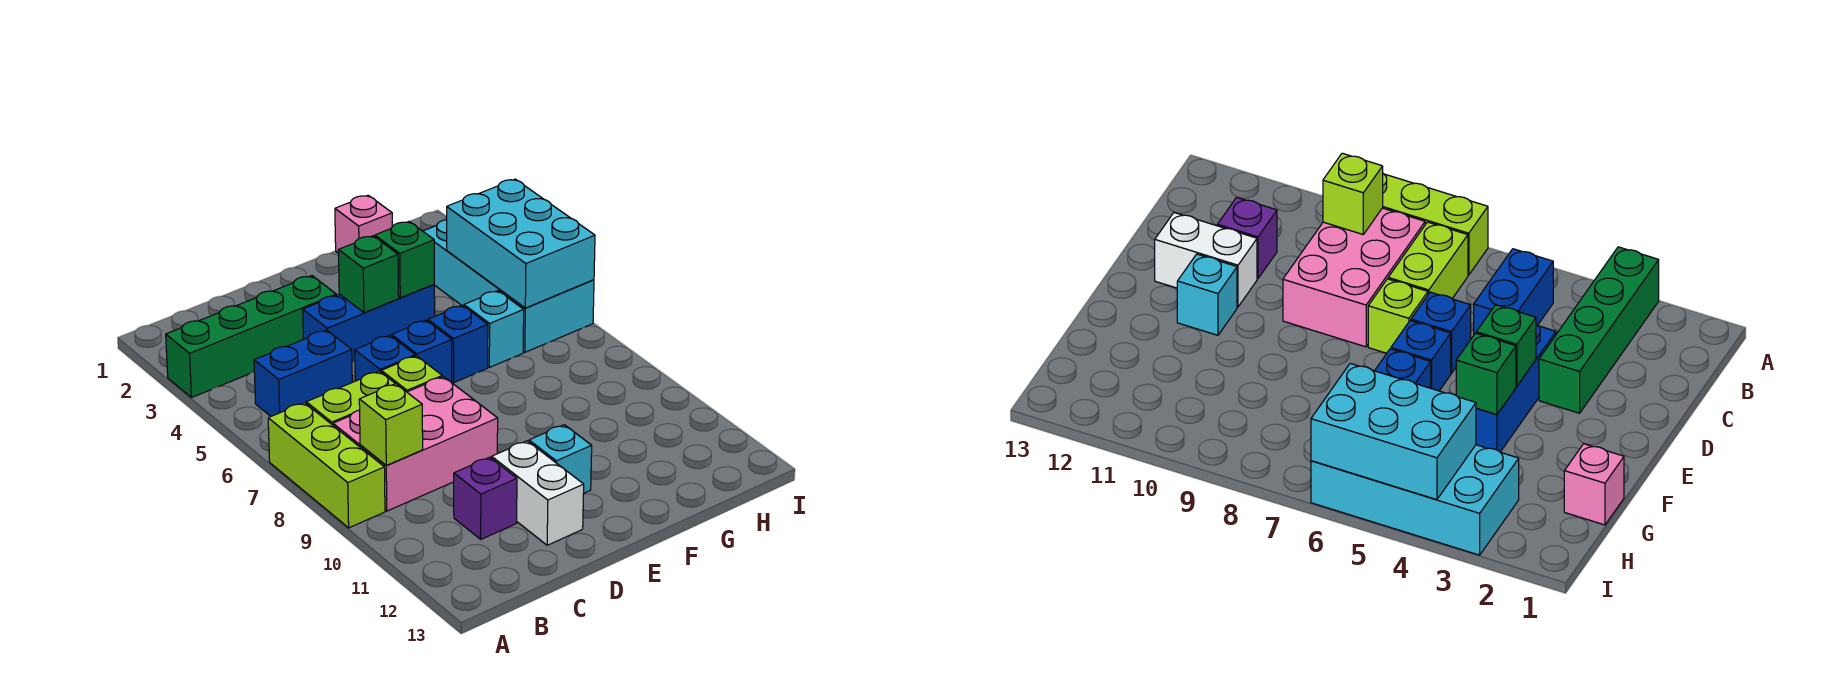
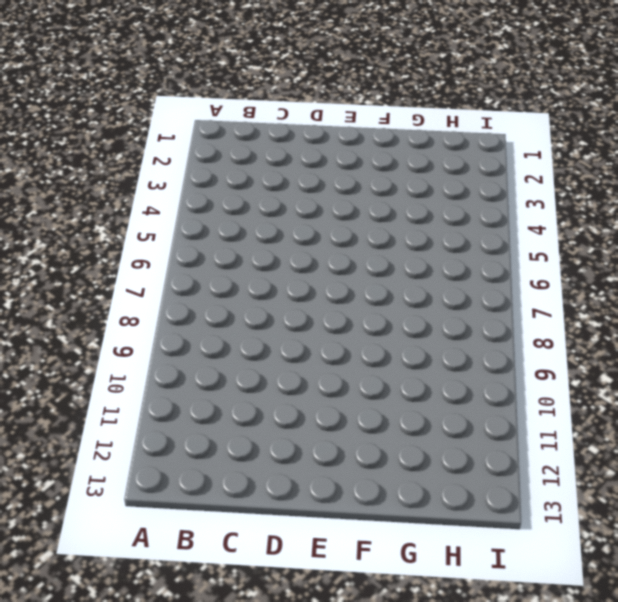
none -> green 1x4 brick [166,276,336,398]
none -> lime 1x3 brick [268,403,385,528]
none -> blue 1x2 brick [254,330,352,416]

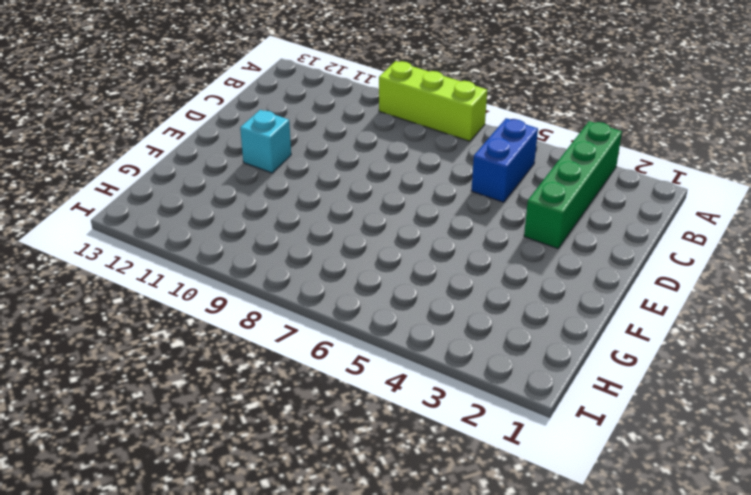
none -> lime 1x2 brick [306,371,395,425]
none -> pink 2x3 brick [333,377,498,511]
none -> purple 1x1 brick [454,457,517,539]

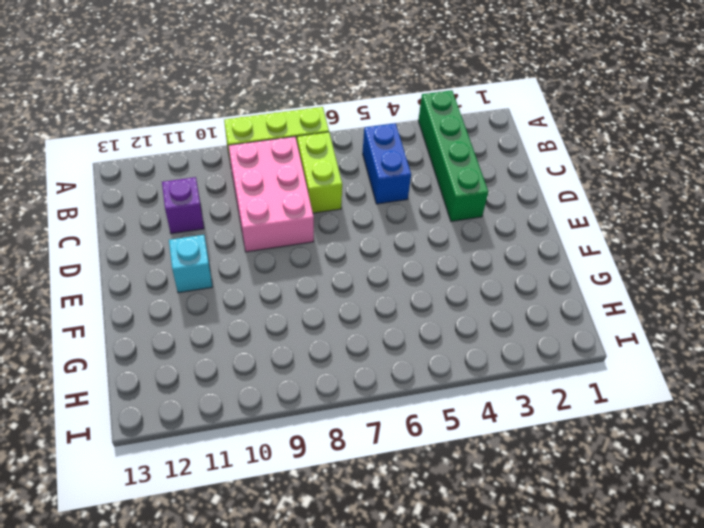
none -> blue 1x3 brick [303,284,435,362]
none -> blue 1x1 brick [355,335,415,381]
none -> lime 1x1 brick [381,356,442,392]

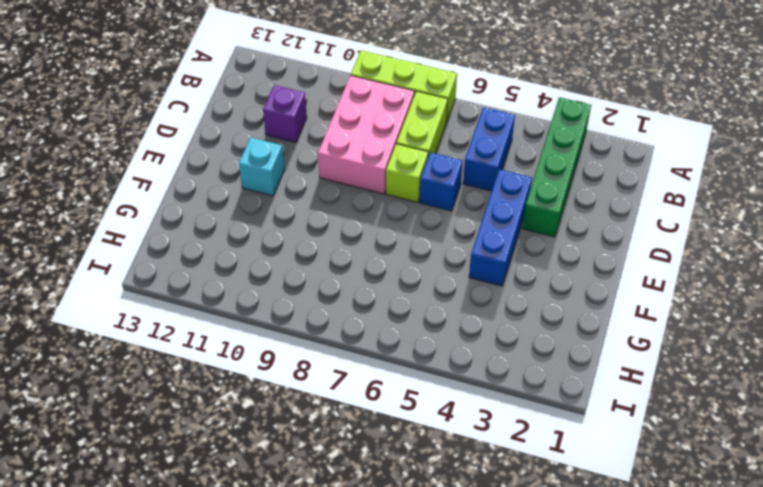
none -> white 1x2 brick [492,441,584,545]
none -> blue 1x1 brick [392,320,452,383]
none -> blue 1x1 brick [428,305,488,383]

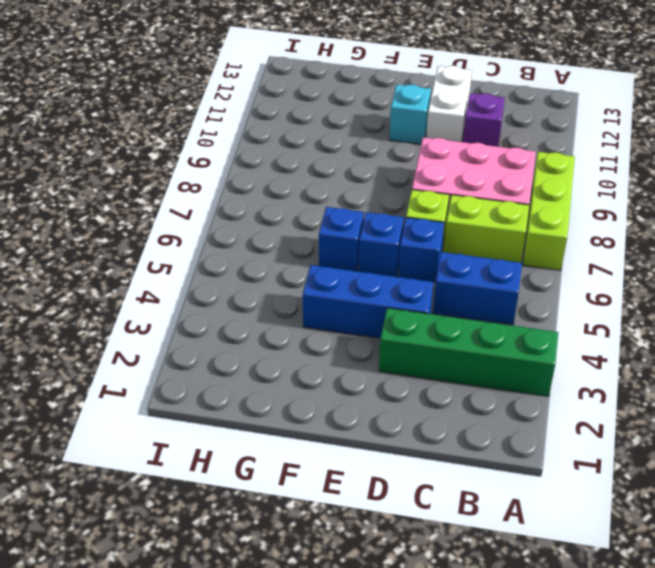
none -> pink 1x1 brick [335,195,392,253]
none -> cyan 1x1 brick [464,291,524,367]
none -> cyan 2x4 brick [423,220,594,352]

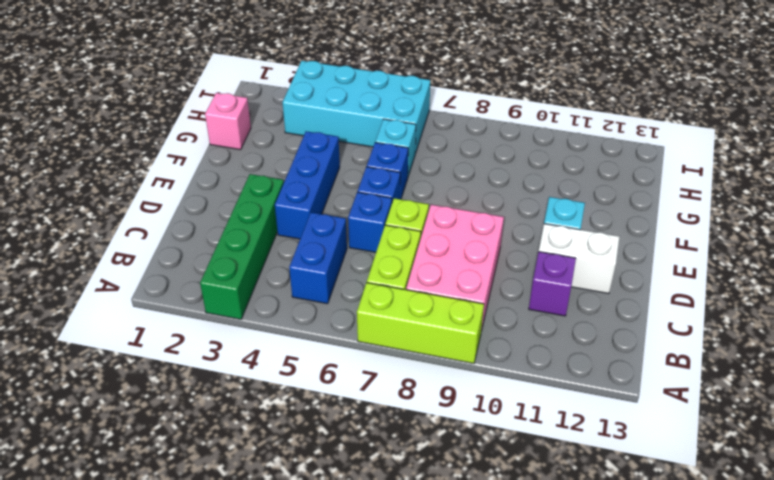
none -> lime 1x1 brick [359,384,423,465]
none -> green 1x1 brick [338,236,399,313]
none -> green 1x1 brick [375,221,434,298]

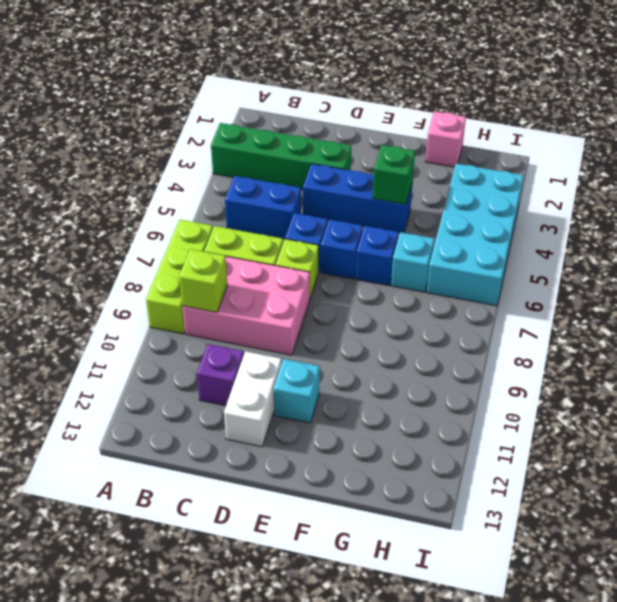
none -> green 1x1 brick [338,236,399,313]
none -> cyan 2x3 brick [447,179,595,308]

